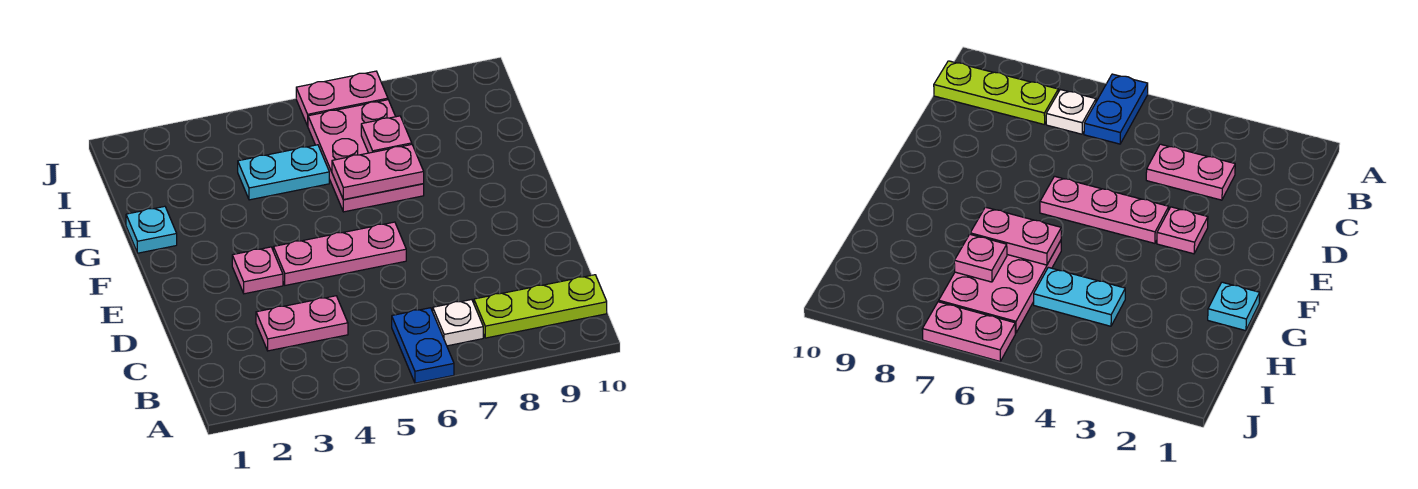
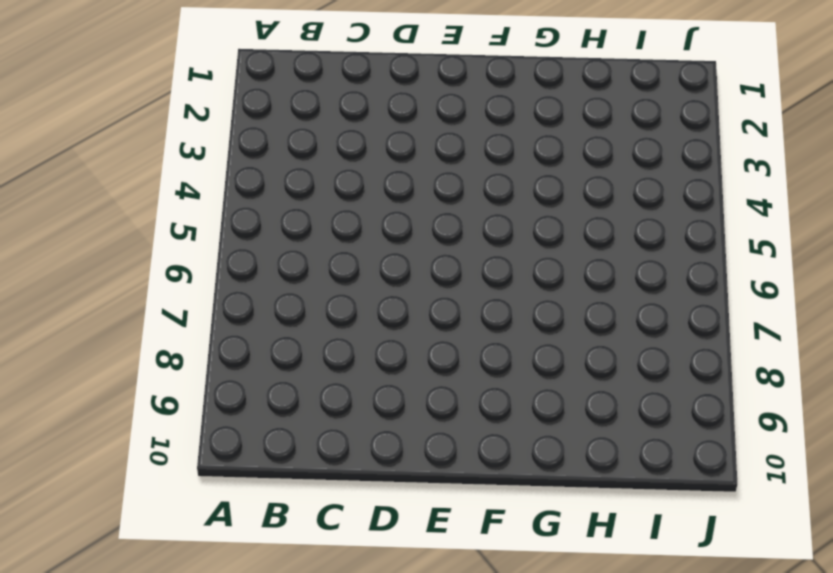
none -> blue 1x2 plate [392,308,454,383]
none -> white 1x1 plate [433,300,483,346]
none -> lime 1x3 plate [474,275,607,338]

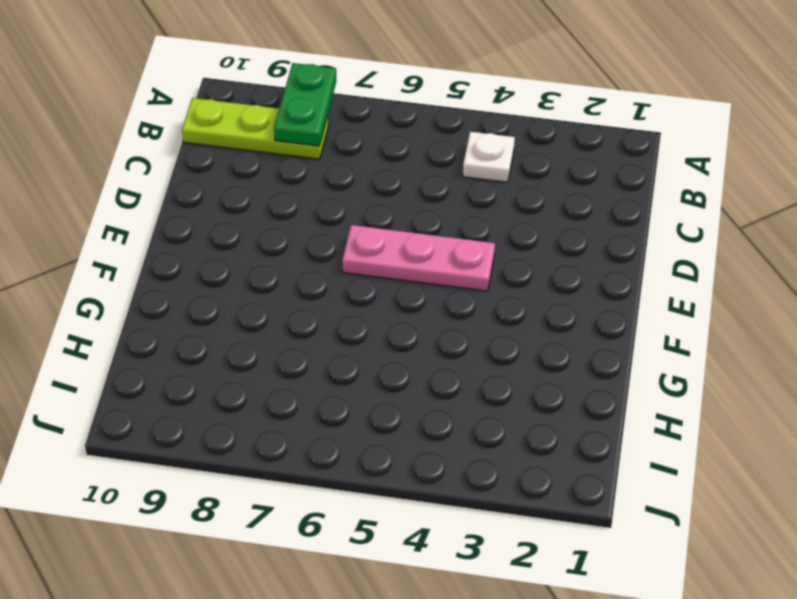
green 1x2 plate [274,63,336,146] -> none
white 1x1 plate [463,132,515,182] -> white 1x1 plate moved to [433,300,483,346]
none -> blue 1x2 plate [392,308,454,383]
none -> pink 1x2 plate [256,296,348,351]
none -> pink 1x1 plate [232,247,283,294]

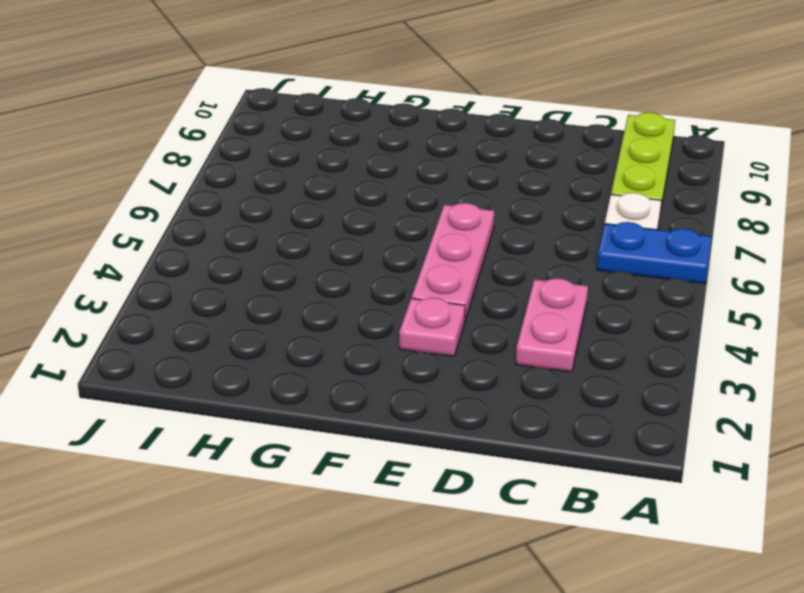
none -> cyan 1x1 plate [126,206,177,253]
none -> pink 2x3 plate [308,100,424,212]
none -> cyan 1x2 plate [238,145,329,200]

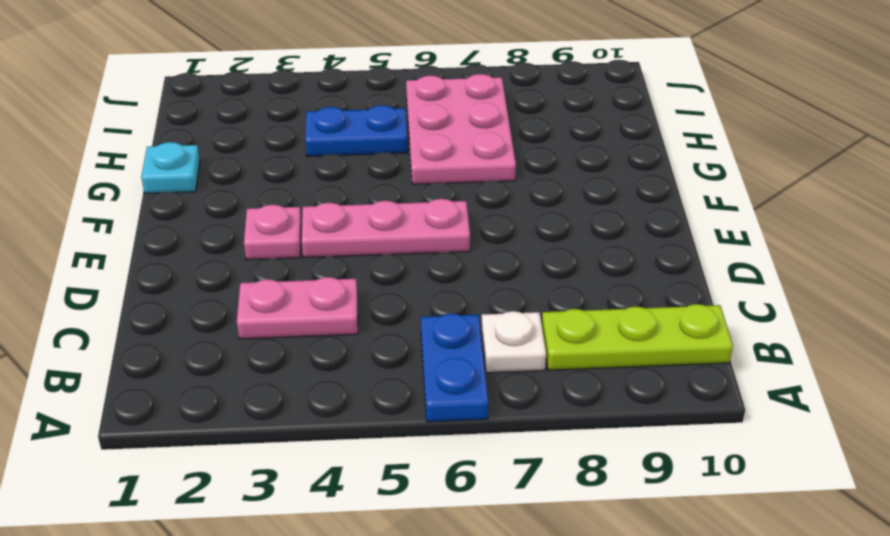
blue 1x2 plate [305,105,408,156] -> cyan 1x2 plate [238,145,329,200]
none -> pink 1x2 plate [296,71,388,126]
none -> pink 1x2 plate [332,145,424,200]
none -> pink 1x1 plate [361,116,412,153]

